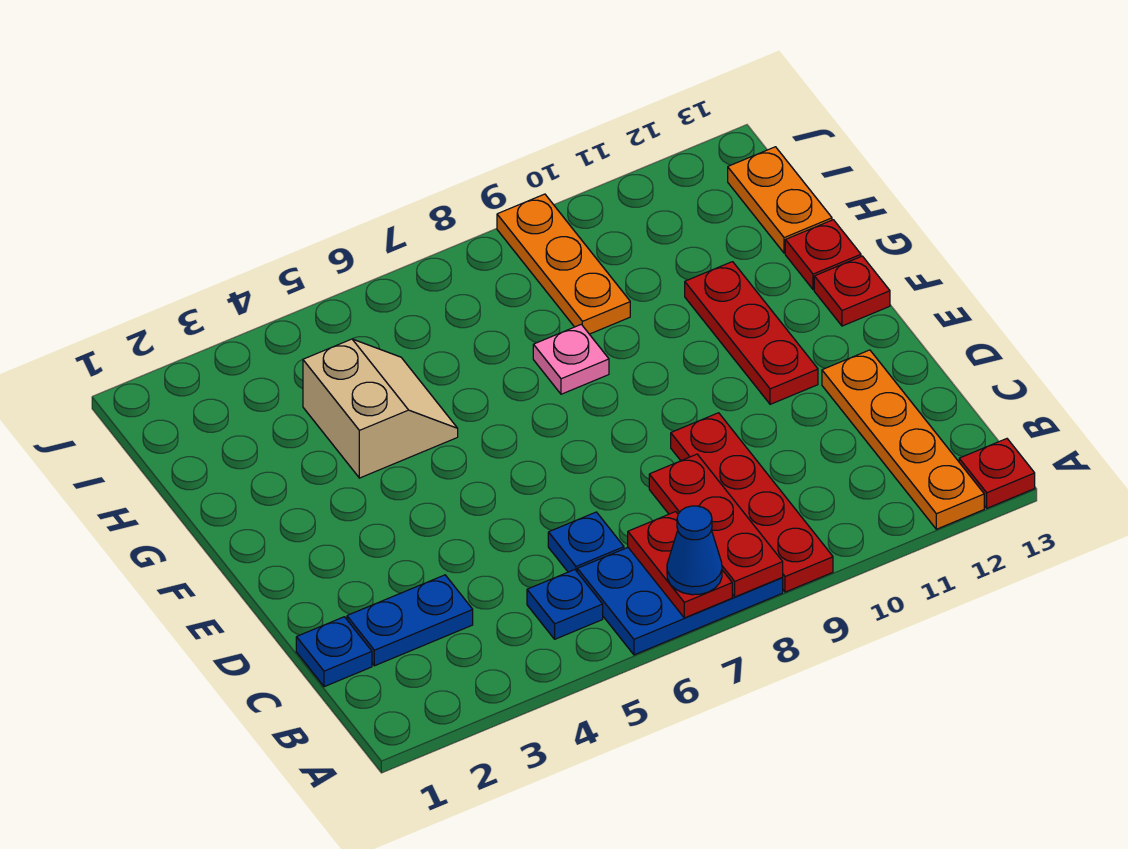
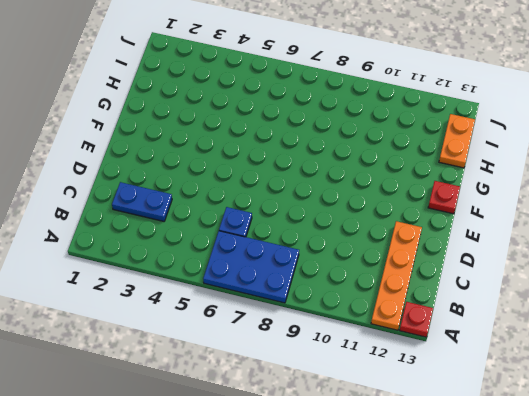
none -> red 1x4 plate [671,413,833,592]
none -> blue 1x1 plate [527,570,603,639]
none -> blue 1x1 plate [296,617,372,687]

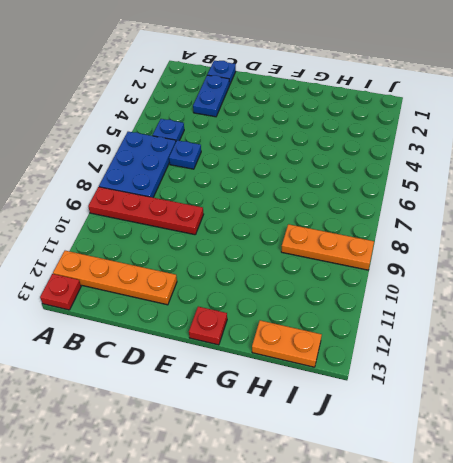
none -> red 1x3 plate [685,262,818,404]
none -> tan 2x2 slope [303,339,458,478]
none -> pink 1x1 plate [533,324,609,394]

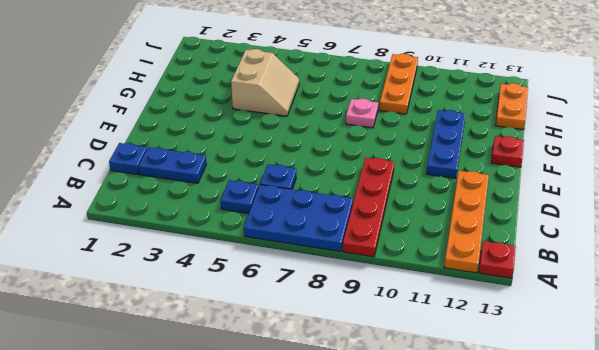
blue 1x3 plate [426,110,466,178] -> red 1x3 plate [685,262,818,404]
none -> red 1x1 plate [785,220,861,290]
none -> red 1x2 plate [628,512,732,618]
none -> red 1x3 plate [649,454,783,597]

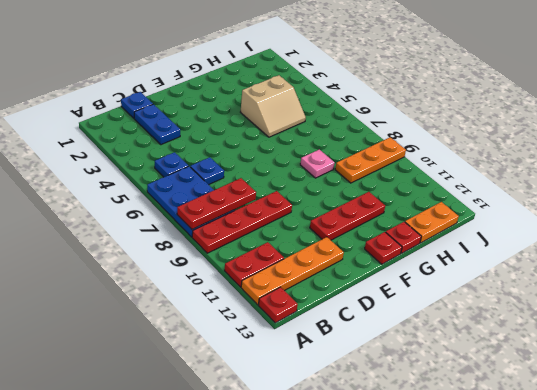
red 1x2 plate [224,242,284,287] -> red 1x2 plate moved to [628,512,732,618]
none -> blue 1x1 cone [667,506,722,595]

